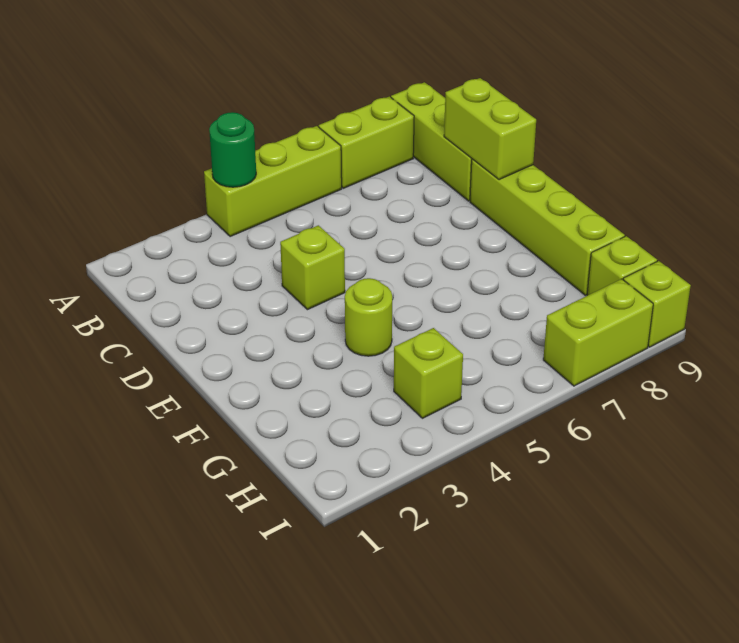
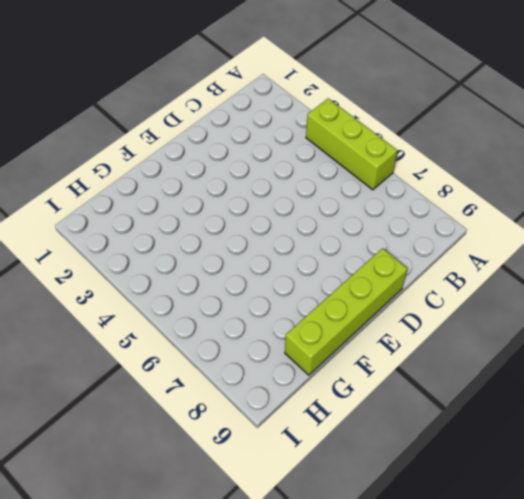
none -> lime 1x2 brick [319,96,414,188]
none -> lime 1x3 brick [391,82,472,201]
none -> lime 1x1 brick [280,225,345,310]

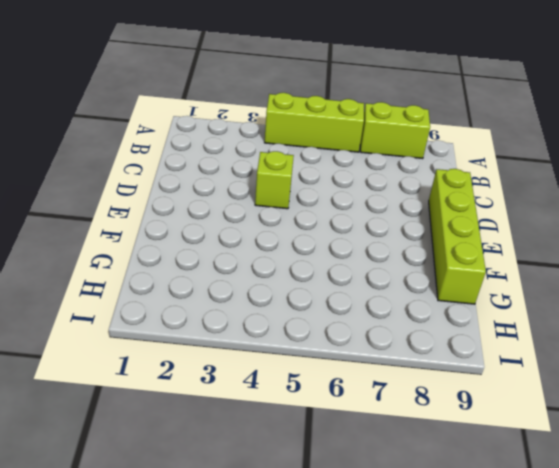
none -> lime 1x3 brick [391,82,472,201]
none -> lime 1x1 round brick [345,278,392,356]
none -> lime 1x1 brick [394,328,463,418]

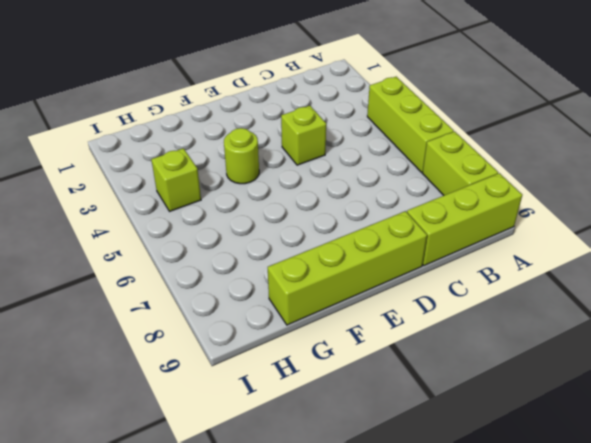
none -> lime 1x1 brick [587,236,657,296]
none -> lime 1x2 brick [543,279,653,386]
none -> lime 1x1 brick [623,261,691,347]

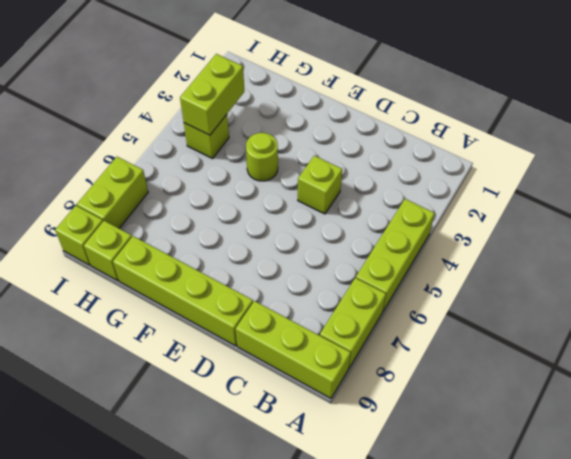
lime 1x2 brick [180,54,244,135] -> lime 1x2 brick turned to [444,78,536,180]
none -> green 1x1 round brick [209,112,256,187]

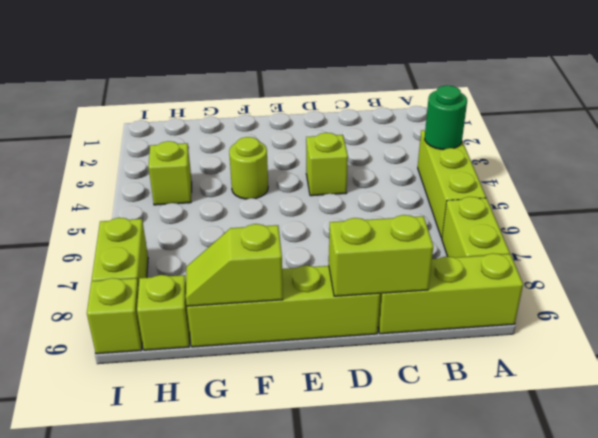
lime 1x2 slope [186,224,283,306] -> none

